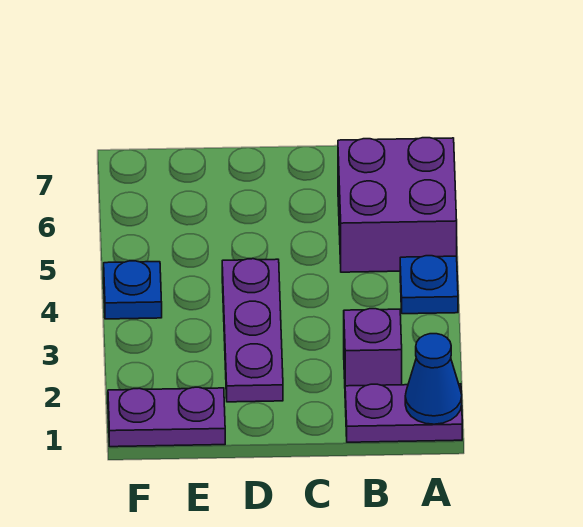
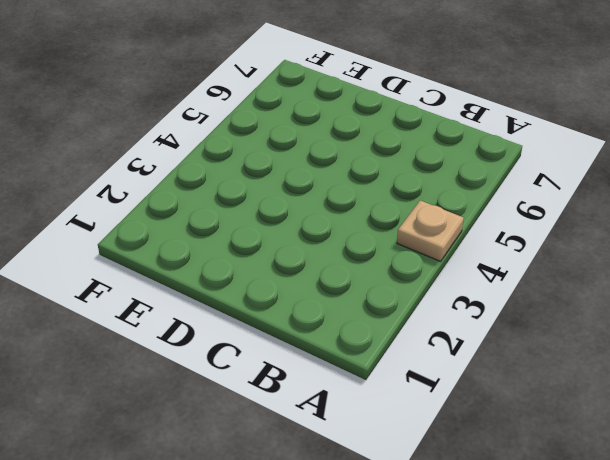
tan 1x1 plate [397,200,464,261] -> blue 1x1 plate [400,256,458,314]
none -> purple 1x2 plate [345,384,462,442]
none -> purple 2x2 brick [338,138,457,272]

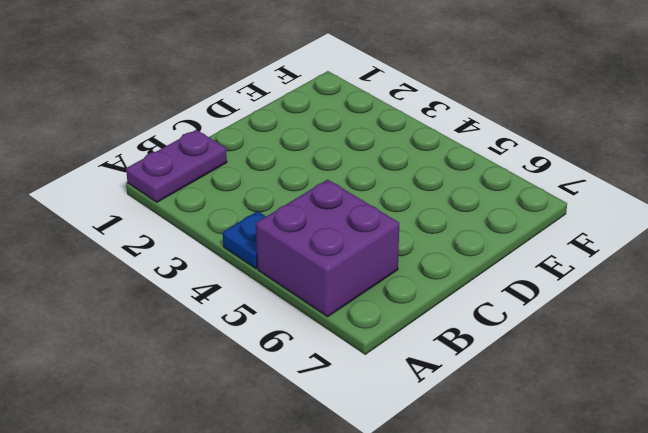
none -> purple 1x1 brick [344,309,402,386]
none -> purple 1x3 plate [222,259,283,402]

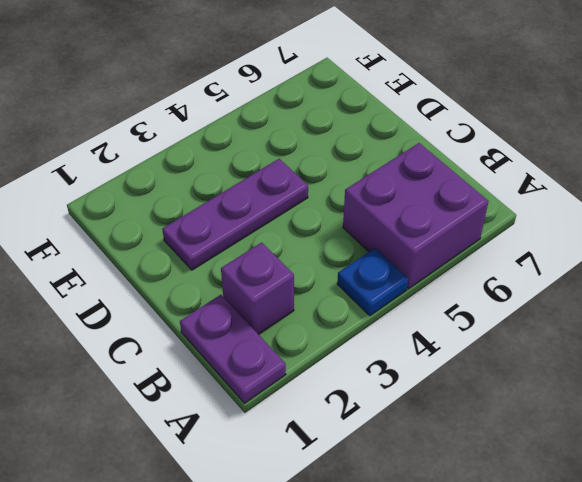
none -> purple 1x2 plate [108,387,225,447]
none -> blue 1x1 plate [104,261,162,319]

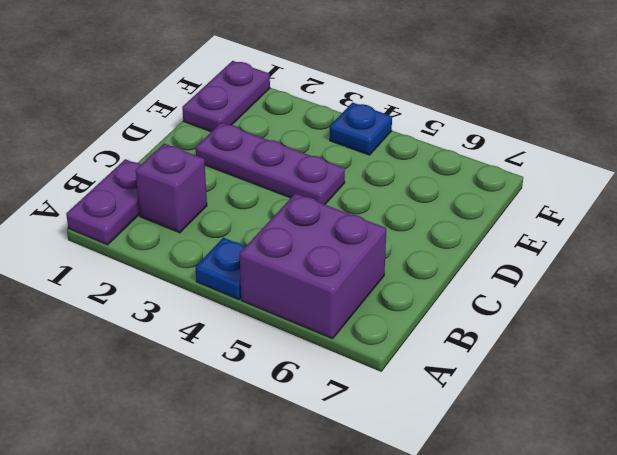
none -> blue 1x1 cone [405,334,462,424]

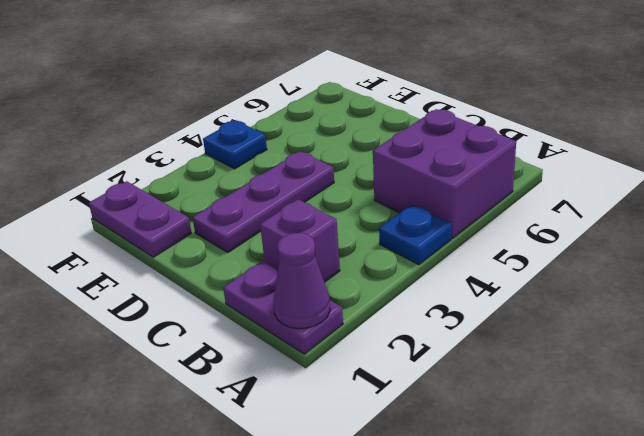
purple 1x1 cone [273,233,330,329] -> blue 1x1 cone [405,334,462,424]

